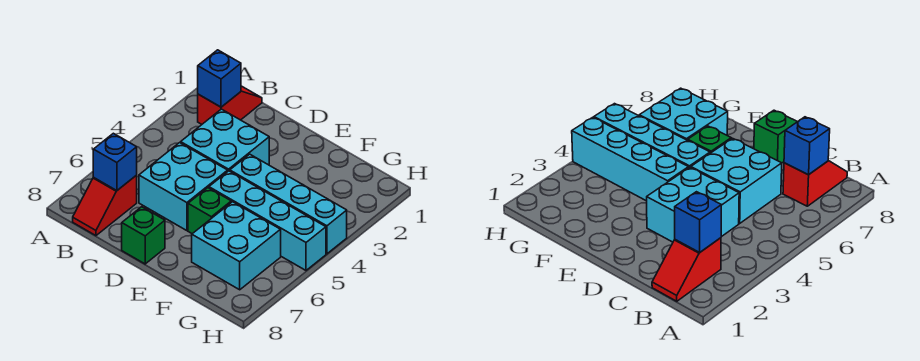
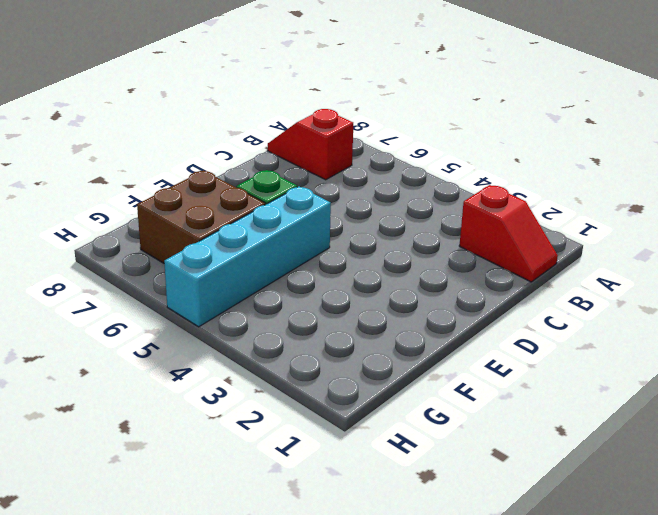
brown 2x2 brick [137,171,265,263] -> cyan 2x2 brick [192,202,281,290]
none -> cyan 2x2 brick [181,109,269,171]
none -> cyan 2x2 brick [139,143,228,231]

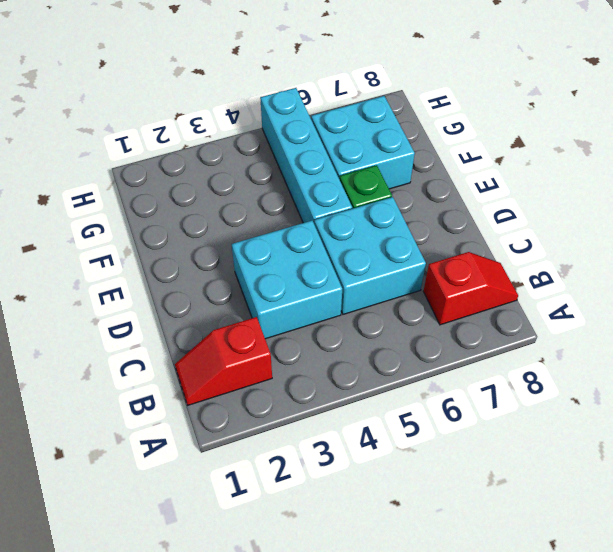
none -> green 1x1 brick [122,207,165,264]
none -> cyan 1x4 brick [230,154,347,254]

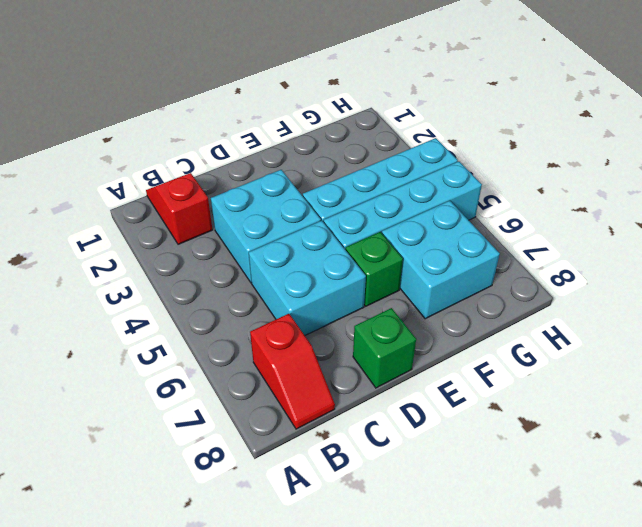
none -> blue 1x1 brick [198,50,241,107]
none -> blue 1x1 brick [93,133,137,191]

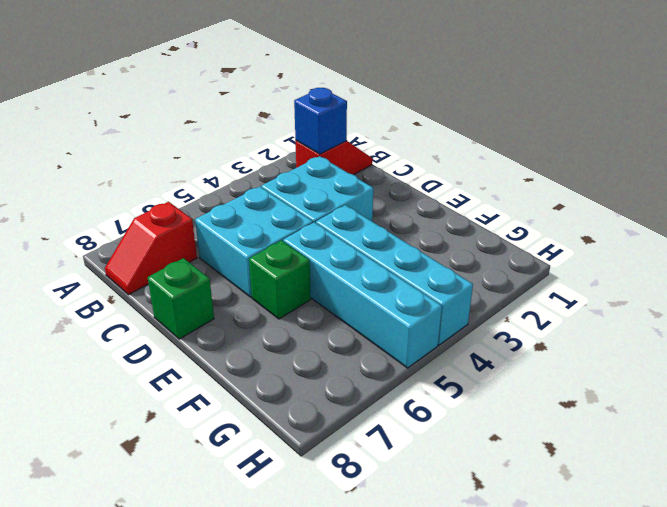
none -> cyan 2x2 brick [192,202,281,290]
none -> blue 1x1 brick [93,133,137,191]

